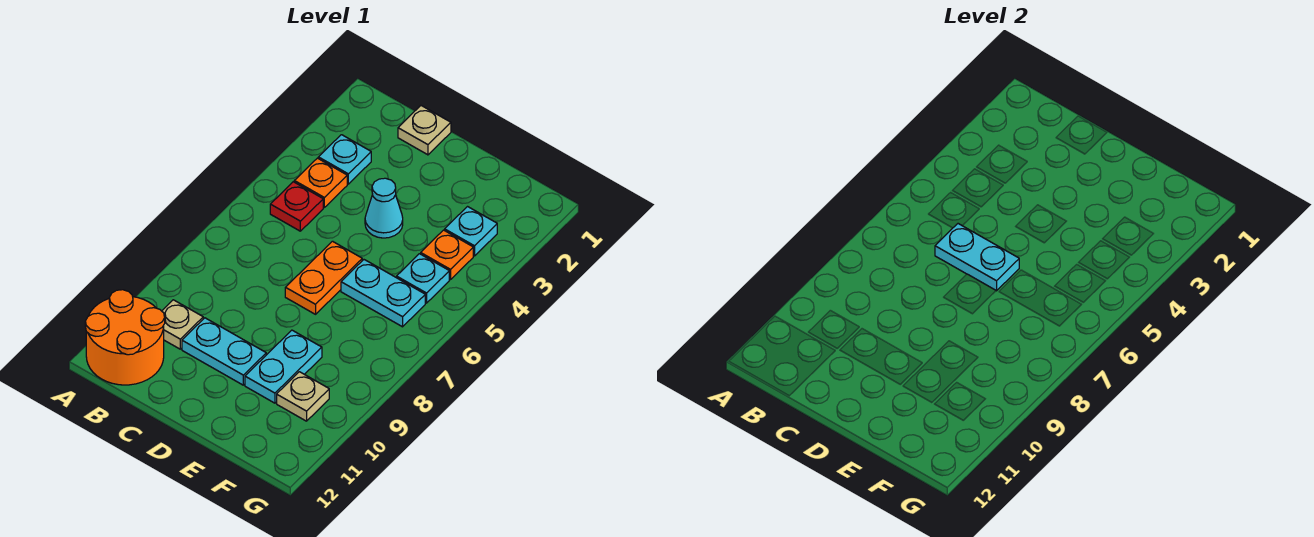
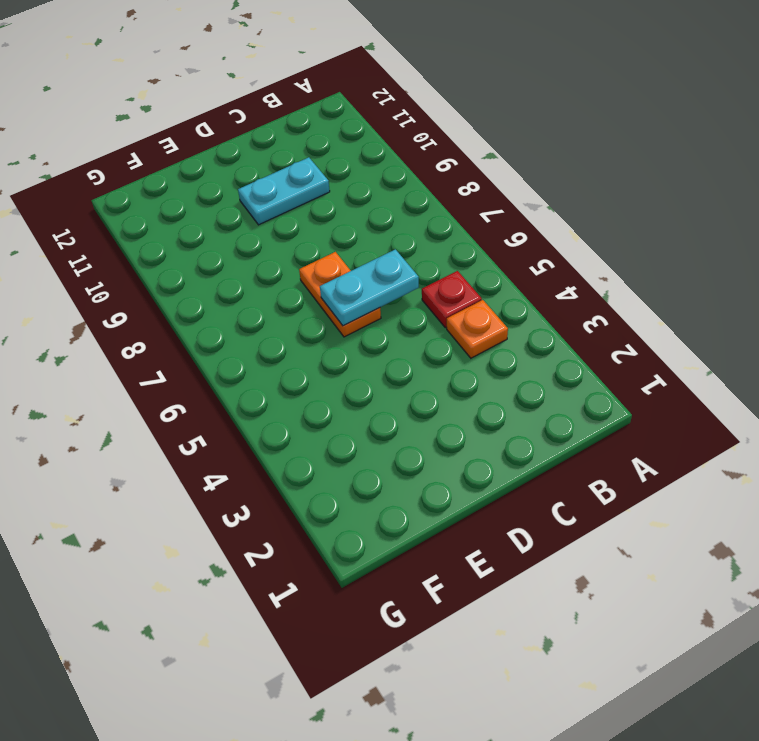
none -> orange 2x2 round brick [85,290,165,385]
none -> cyan 1x1 plate [318,135,371,184]
none -> tan 1x1 plate [162,300,203,349]

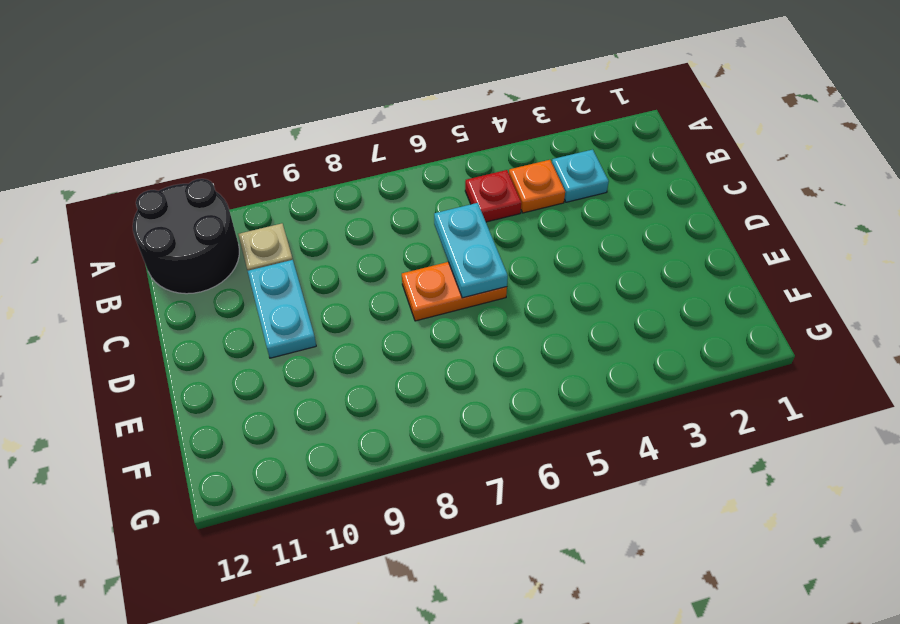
black 2x2 round brick [133,179,239,294] -> orange 2x2 round brick [85,290,165,385]
none -> tan 1x1 plate [398,106,451,155]
none -> cyan 1x1 cone [365,178,403,238]
none -> cyan 1x2 plate [341,260,425,327]

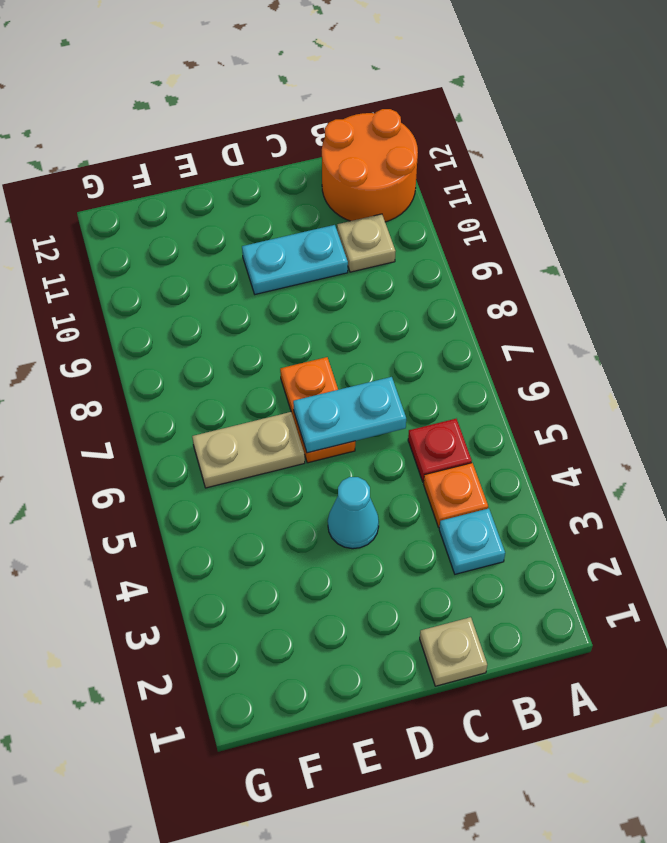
tan 1x2 plate [192,412,305,488] -> cyan 1x2 plate [341,260,425,327]
none -> cyan 1x2 plate [245,330,322,403]
none -> cyan 1x1 plate [445,207,497,256]
none -> orange 1x1 plate [421,230,473,279]

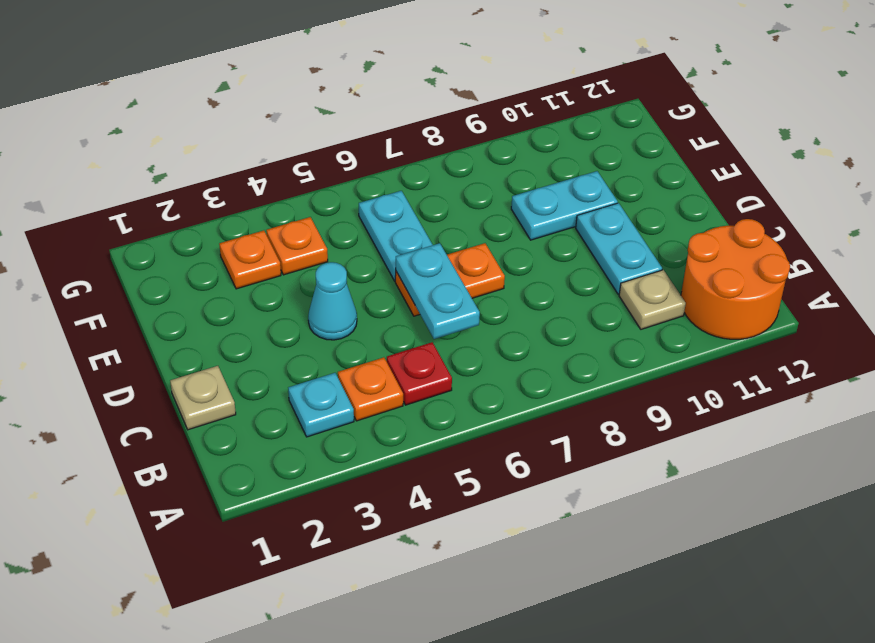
orange 1x1 plate [219,231,281,289] -> cyan 1x1 plate [445,207,497,256]
none -> cyan 1x1 plate [397,254,449,303]
none -> tan 1x1 plate [277,372,329,421]

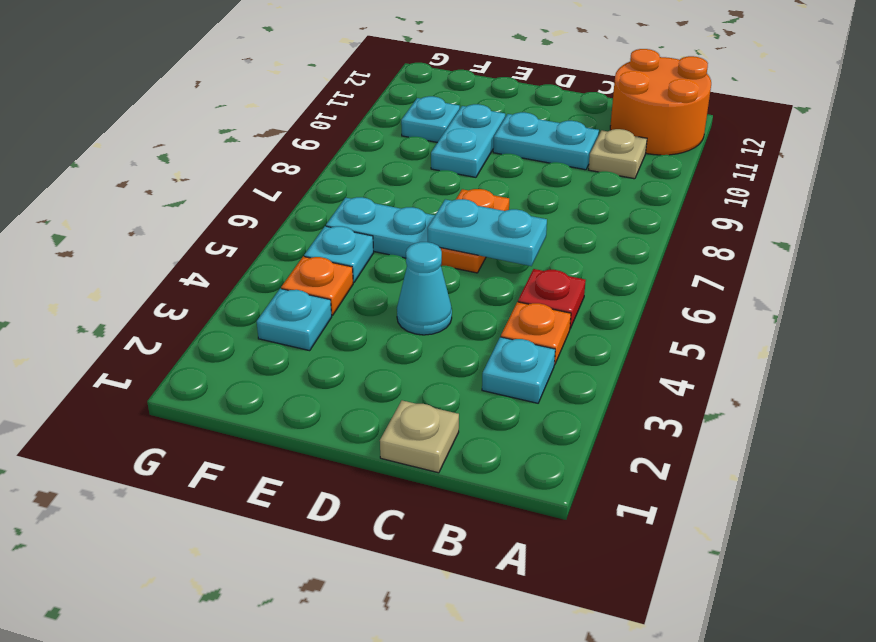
cyan 1x1 plate [401,96,460,142] -> tan 1x1 plate [277,372,329,421]

